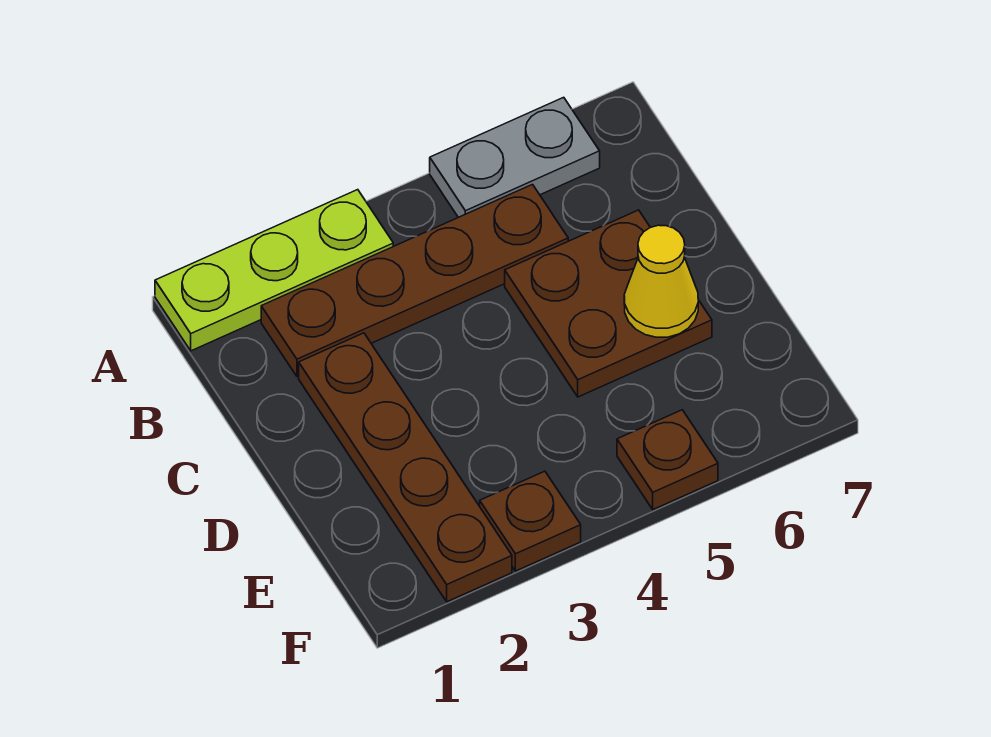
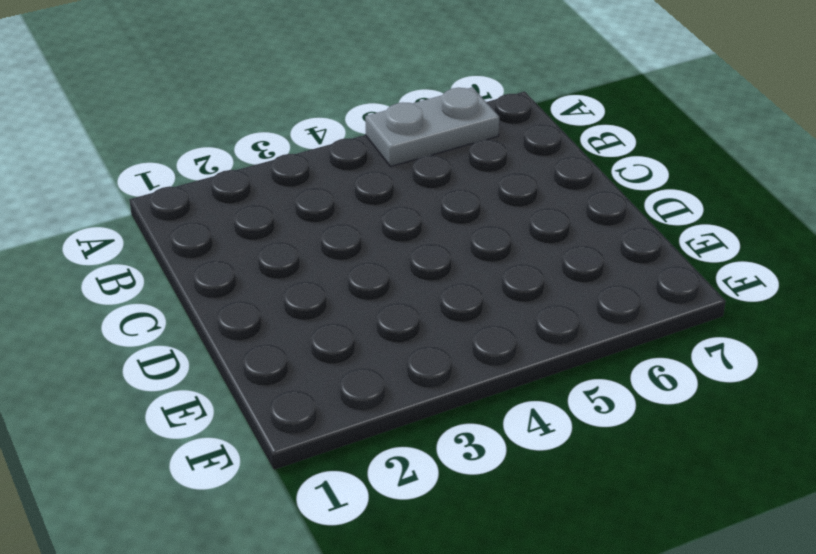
none -> lime 1x3 plate [155,190,393,351]
none -> brown 1x4 plate [261,185,568,376]

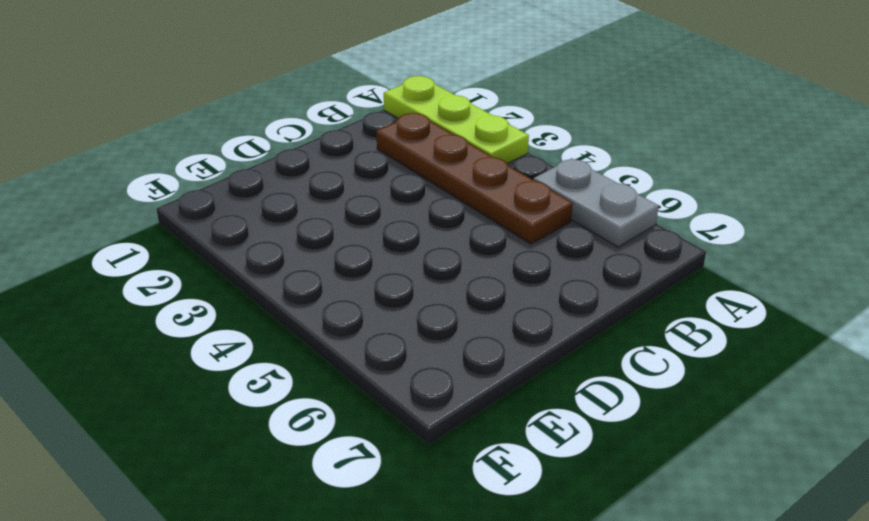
none -> brown 1x4 plate [299,333,512,602]
none -> brown 2x2 plate [505,210,712,397]

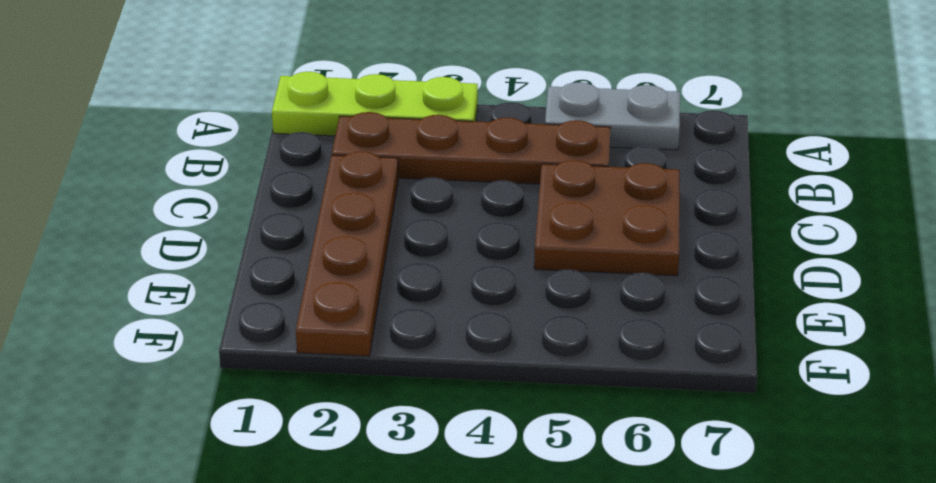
none -> brown 1x1 plate [480,471,581,571]
none -> brown 1x1 plate [617,410,718,510]

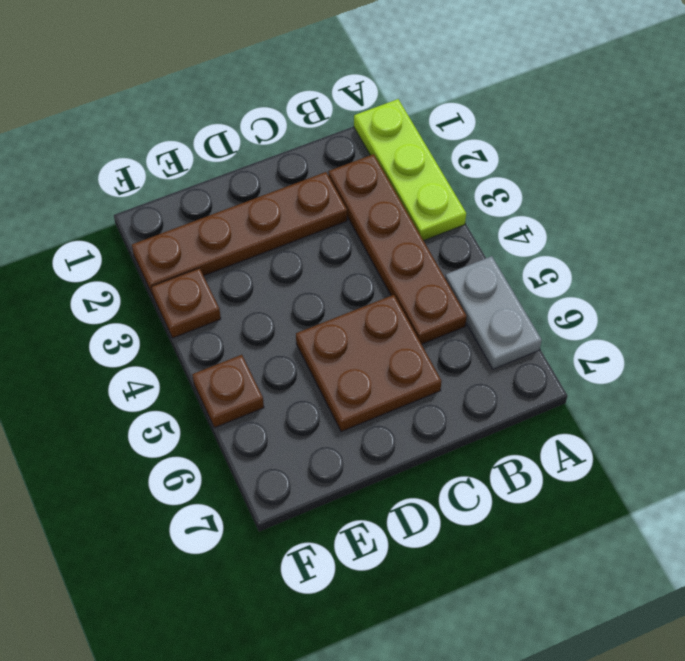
none -> yellow 1x1 cone [624,225,698,337]

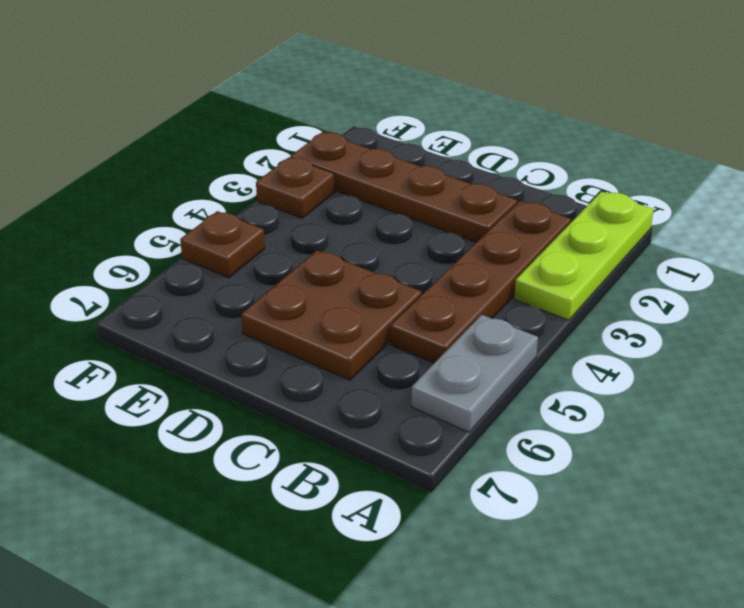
none -> yellow 1x1 cone [624,225,698,337]

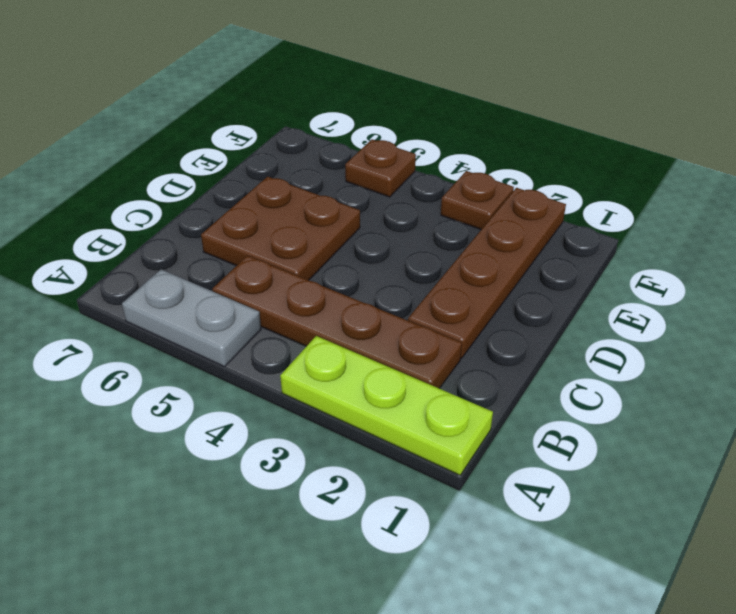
none -> yellow 1x1 cone [624,225,698,337]

